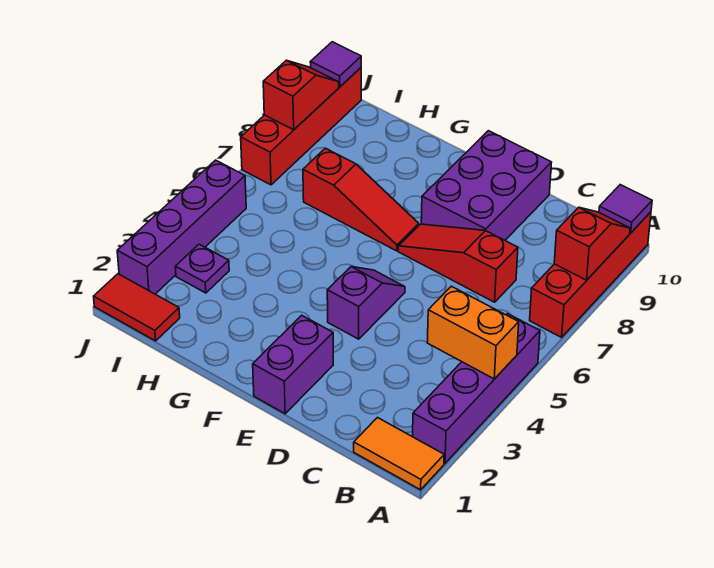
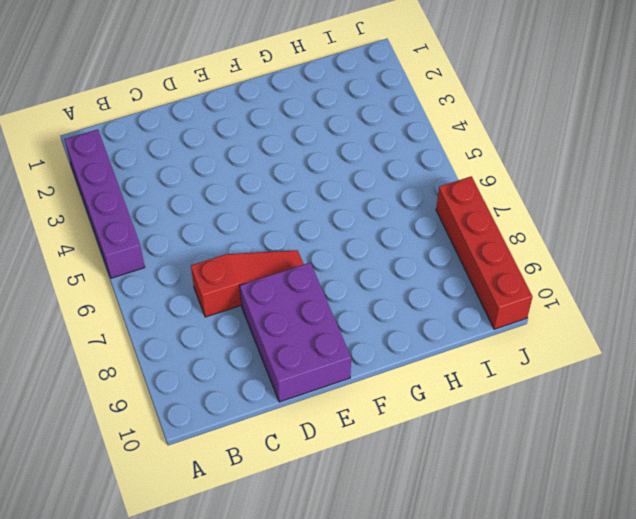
none -> orange 1x2 tile [354,418,444,490]
none -> red 1x4 brick [530,212,651,337]
none -> purple 1x2 brick [253,315,333,414]

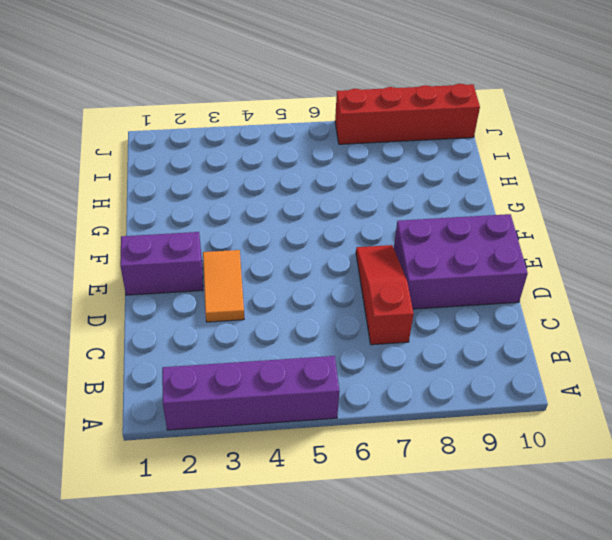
orange 1x2 tile [203,250,244,322] -> orange 1x2 tile moved to [354,418,444,490]
none -> red 1x4 brick [530,212,651,337]
none -> purple 1x2 slope [327,267,405,339]
none -> red 1x3 slope [303,148,419,251]

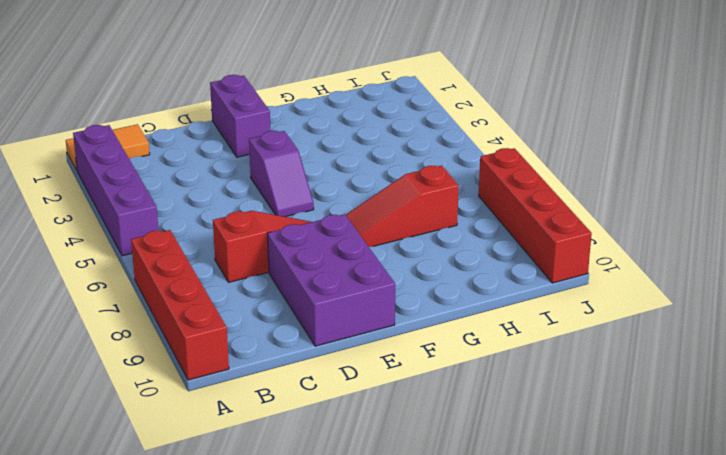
none -> red 1x2 tile [94,274,180,341]
none -> purple 1x1 plate [175,244,229,293]
none -> purple 1x4 brick [117,160,246,294]

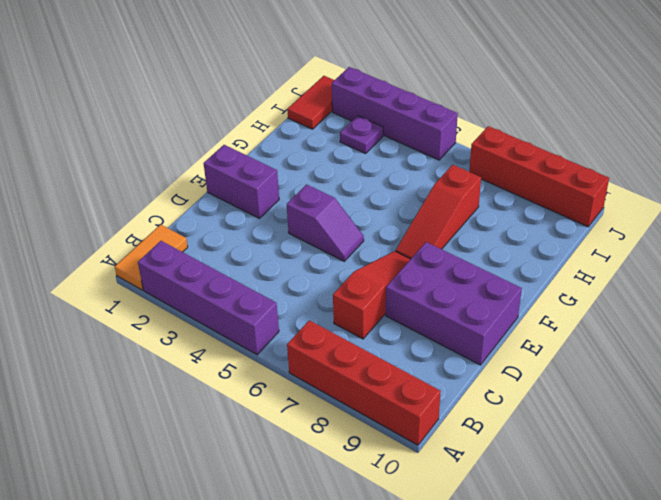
none -> orange 1x2 brick [427,286,519,379]
none -> red 1x2 slope [554,207,630,280]
none -> purple 1x1 tile [599,185,652,233]

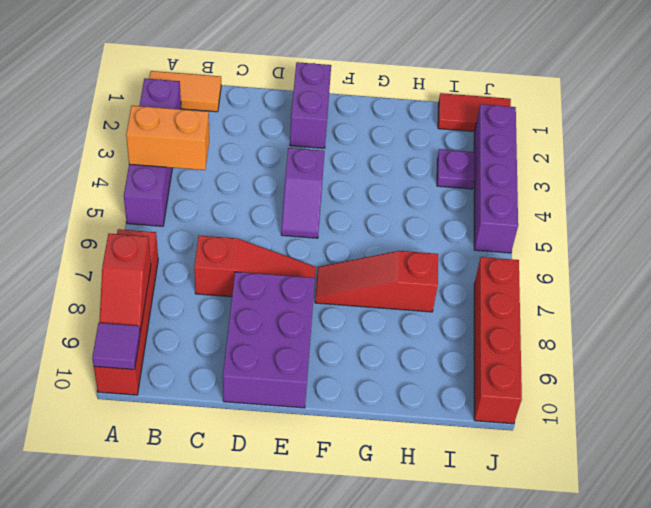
none -> red 1x2 slope [263,60,339,130]
none -> purple 1x1 tile [310,42,361,87]

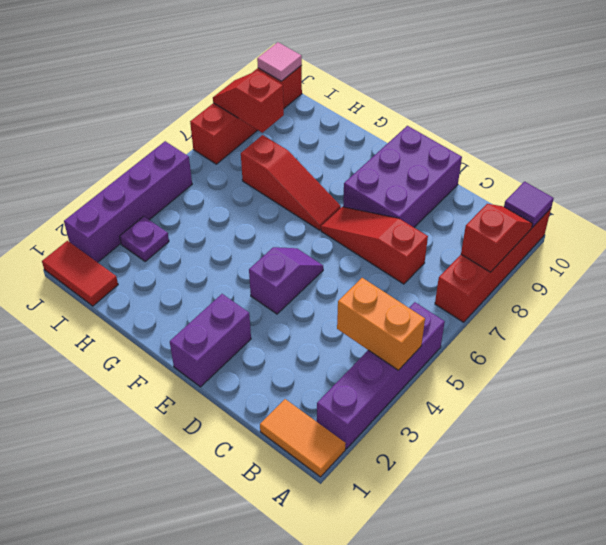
red 1x2 slope [213,71,284,133] -> red 1x2 slope turned to [263,60,339,130]
pink 1x1 tile [257,42,302,81] -> purple 1x1 tile [310,42,361,87]

